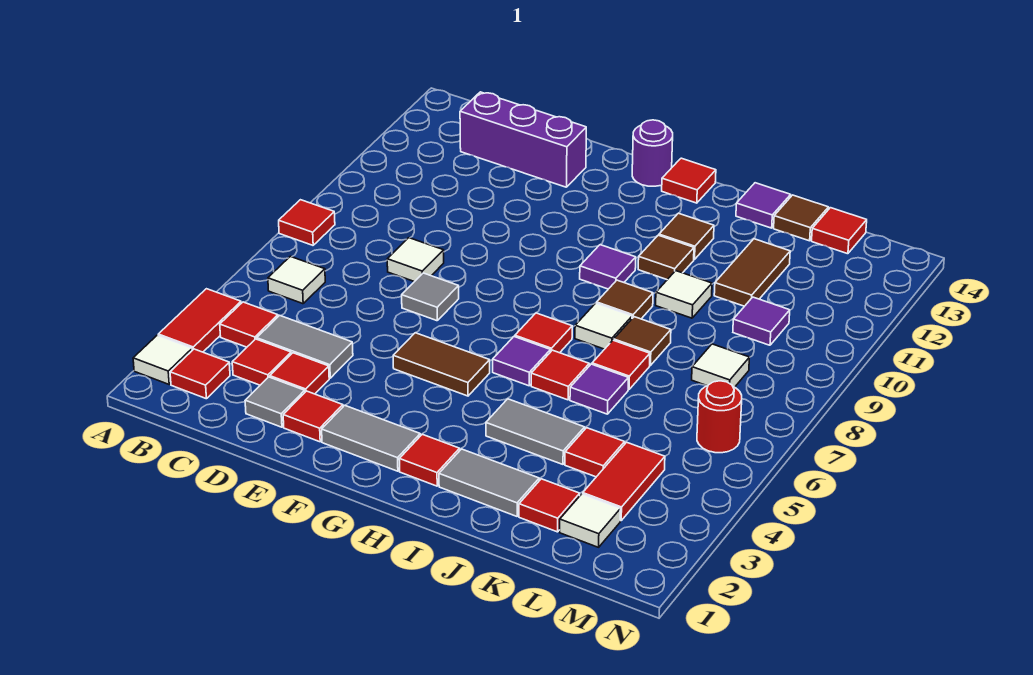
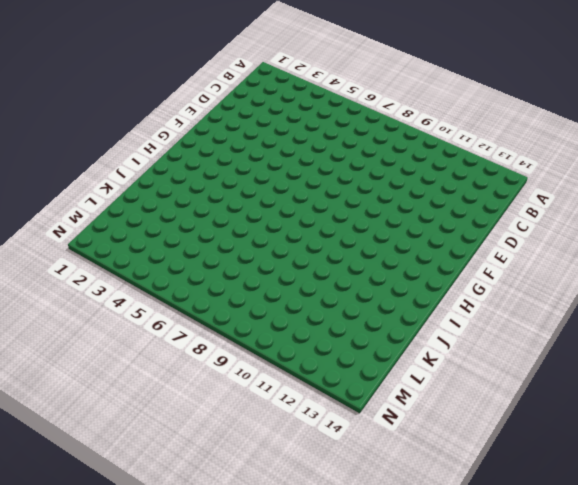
none -> white 1x1 tile [133,335,192,384]
none -> red 1x2 tile [158,289,241,352]
none -> red 1x1 tile [279,200,335,245]
none -> red 1x1 tile [170,349,230,399]

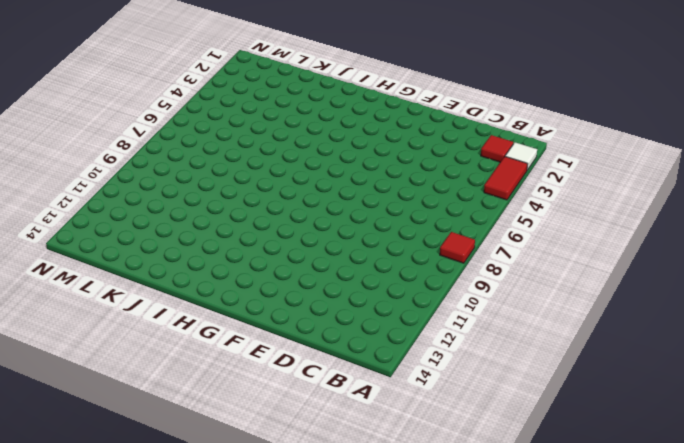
none -> red 1x1 tile [220,302,278,347]
none -> white 1x1 tile [268,256,325,304]
none -> red 1x1 tile [232,339,291,385]
none -> grey 1x2 tile [257,315,353,378]

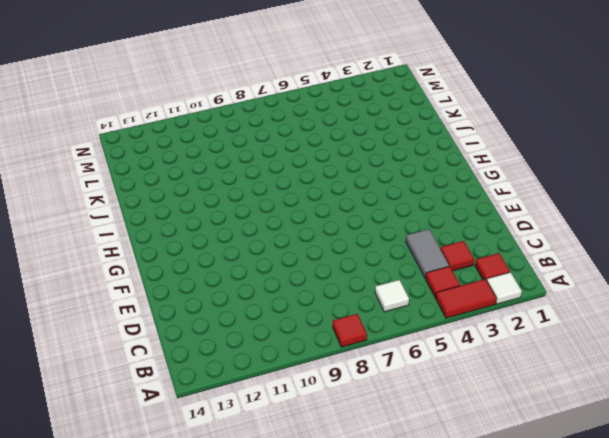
none -> purple 1x3 brick [460,92,586,187]
none -> grey 1x1 tile [245,377,305,427]
none -> red 1x1 tile [270,353,329,394]
none -> white 1x1 tile [387,238,444,282]

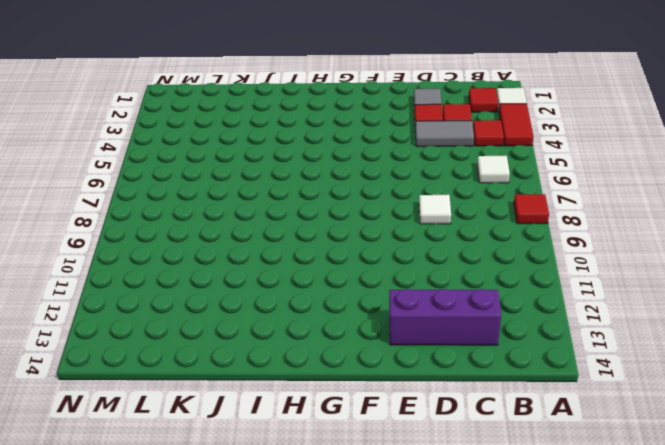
none -> red 1x1 tile [283,391,343,442]
none -> grey 1x1 tile [402,273,459,321]
none -> grey 1x2 tile [322,405,420,471]
none -> brown 1x2 tile [393,333,490,396]

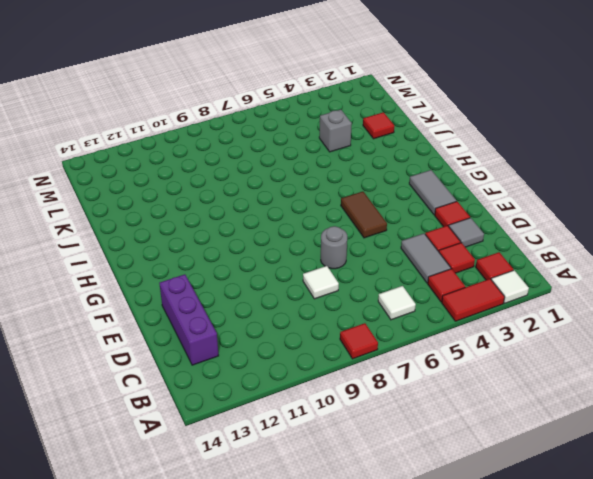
grey 1x1 round brick [321,226,347,269] -> grey 1x1 tile [402,273,459,321]
grey 1x1 brick [319,110,352,152] -> red 1x1 tile [565,428,625,477]
none -> purple 1x1 round brick [632,120,673,186]
none -> red 1x1 tile [399,434,460,486]
none -> purple 1x1 tile [493,337,550,386]
none -> red 1x1 tile [515,313,572,353]

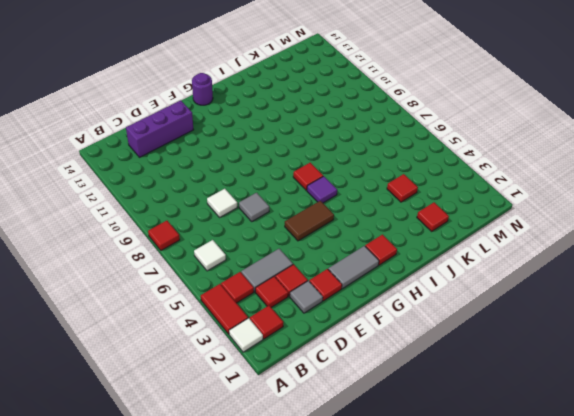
none -> purple 1x1 tile [580,245,636,289]
none -> red 1x1 tile [662,158,716,203]
none -> grey 1x2 tile [439,449,539,516]
none -> grey 1x2 tile [486,399,585,464]

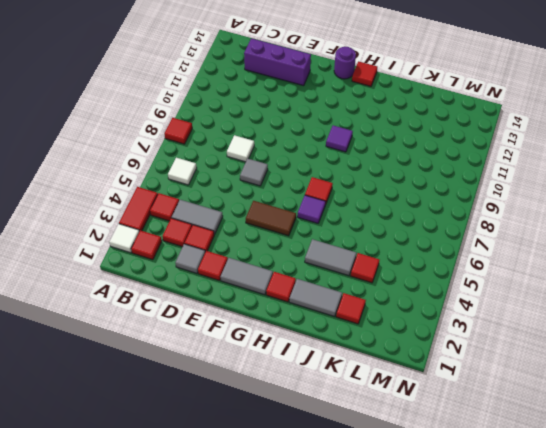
none -> red 1x1 tile [531,350,589,400]
none -> white 1x1 tile [575,303,632,349]
none -> brown 1x1 tile [597,280,653,319]
none -> brown 1x1 tile [638,235,694,280]

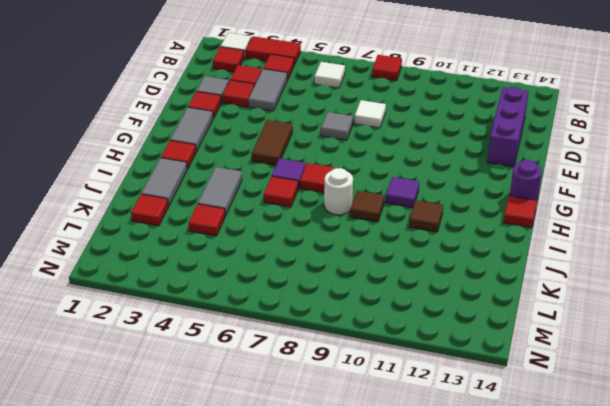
white 1x1 round brick [324,168,353,215] -> white 1x1 tile [575,303,632,349]
none -> brown 1x1 tile [659,213,714,260]
none -> purple 1x1 tile [570,364,628,414]
none -> red 1x1 tile [592,340,650,390]
none -> brown 1x1 tile [614,317,671,365]

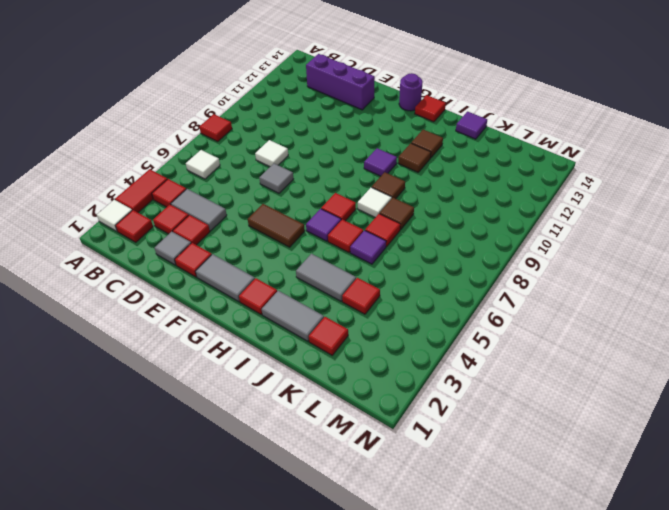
none -> white 1x1 tile [656,271,712,318]
none -> brown 1x2 tile [714,239,790,306]
none -> brown 1x1 tile [774,195,829,241]
none -> white 1x1 tile [560,494,621,547]

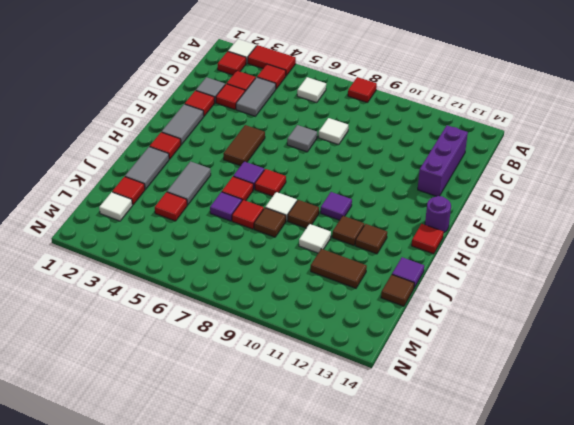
none -> red 1x2 tile [583,442,665,521]
none -> white 1x1 tile [692,344,750,387]
none -> purple 1x1 tile [733,297,790,345]
none -> red 1x1 tile [812,208,867,254]

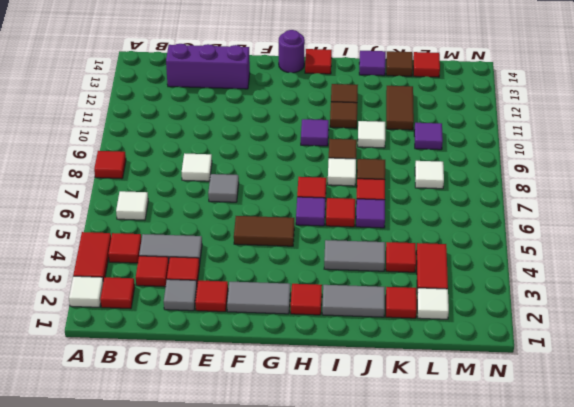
none -> red 1x1 round brick [697,381,742,453]

